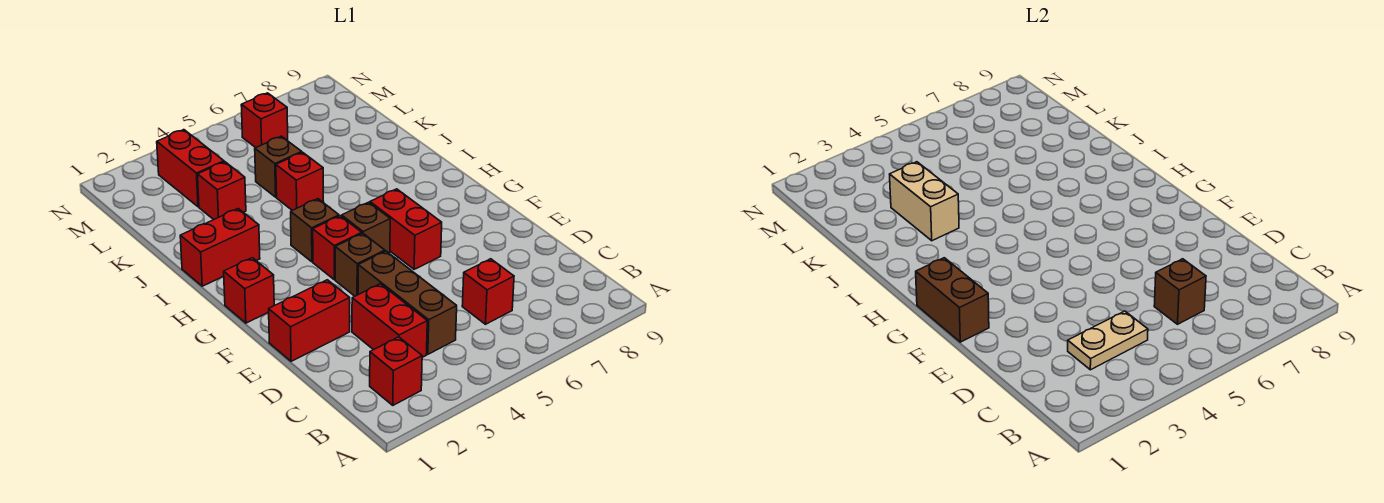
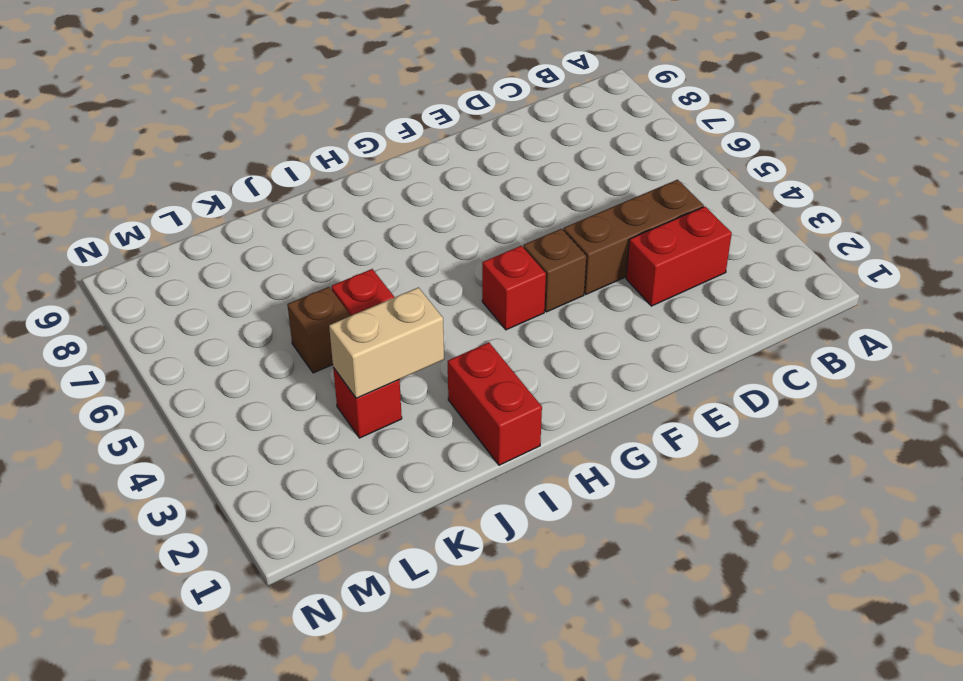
none -> red 1x1 brick [370,337,422,405]
none -> red 1x1 brick [462,259,514,324]
none -> red 1x2 brick [269,280,350,361]

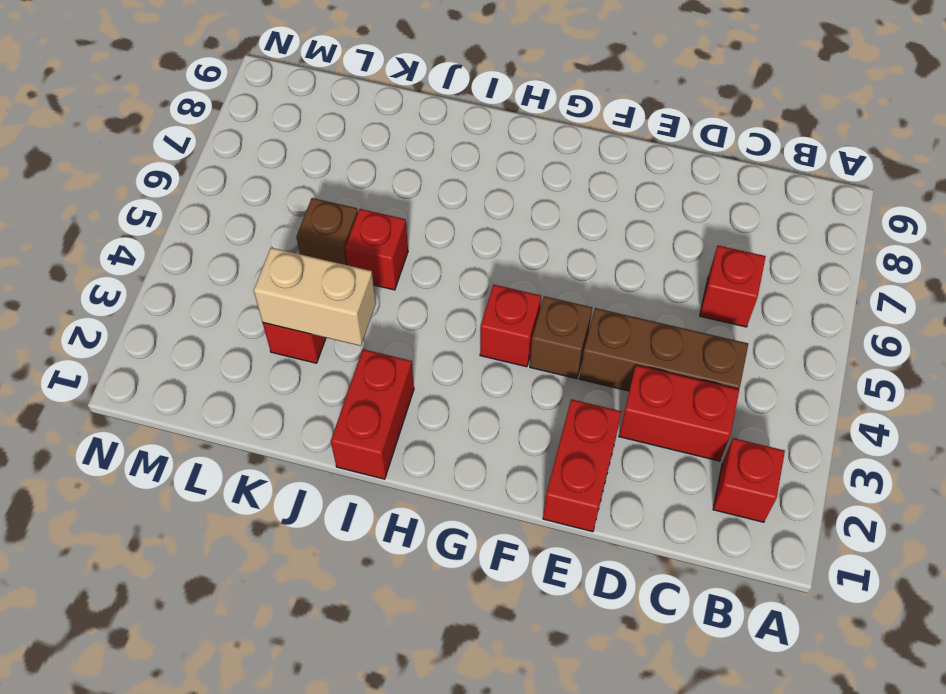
none -> red 1x2 brick [370,189,442,269]
none -> red 1x1 brick [224,258,274,323]
none -> brown 1x1 brick [342,202,390,253]

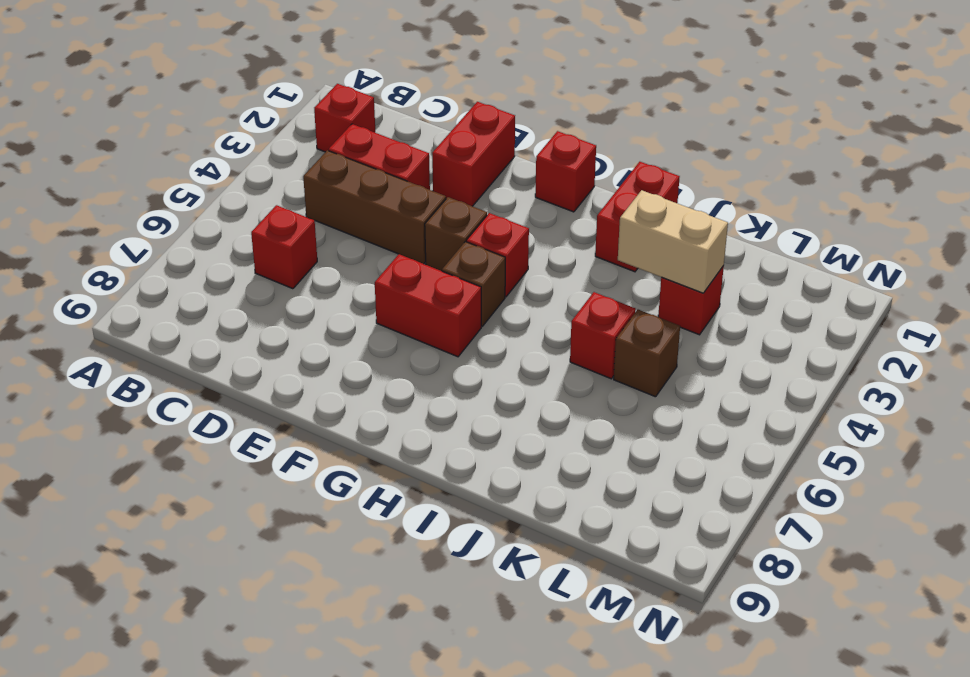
none -> brown 1x1 brick [291,199,339,262]
none -> red 1x2 brick [157,130,224,207]
none -> red 1x1 brick [241,93,288,148]

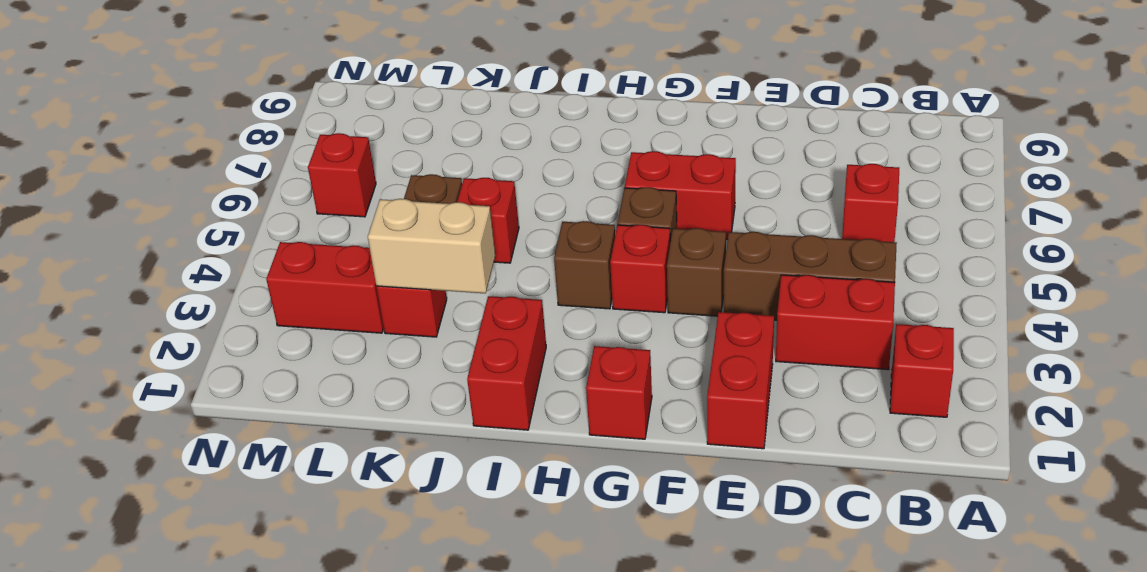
none -> tan 1x2 plate [1068,311,1148,370]
none -> brown 1x1 brick [1154,259,1206,324]
none -> brown 1x2 brick [916,258,989,342]

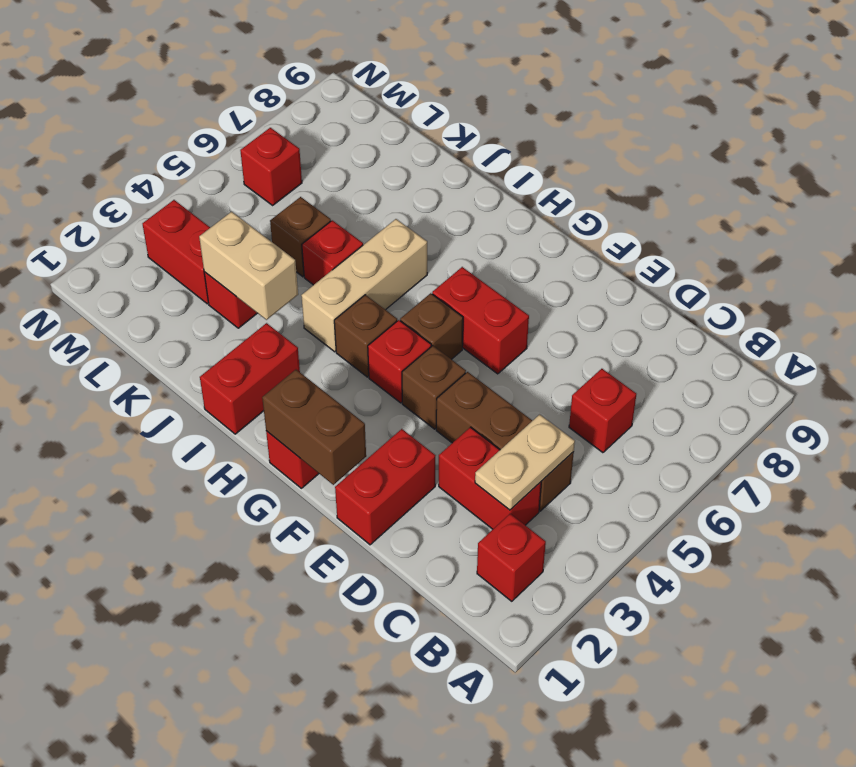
tan 1x3 brick [301,219,427,352] -> none
none -> brown 1x1 brick [1154,259,1206,324]

